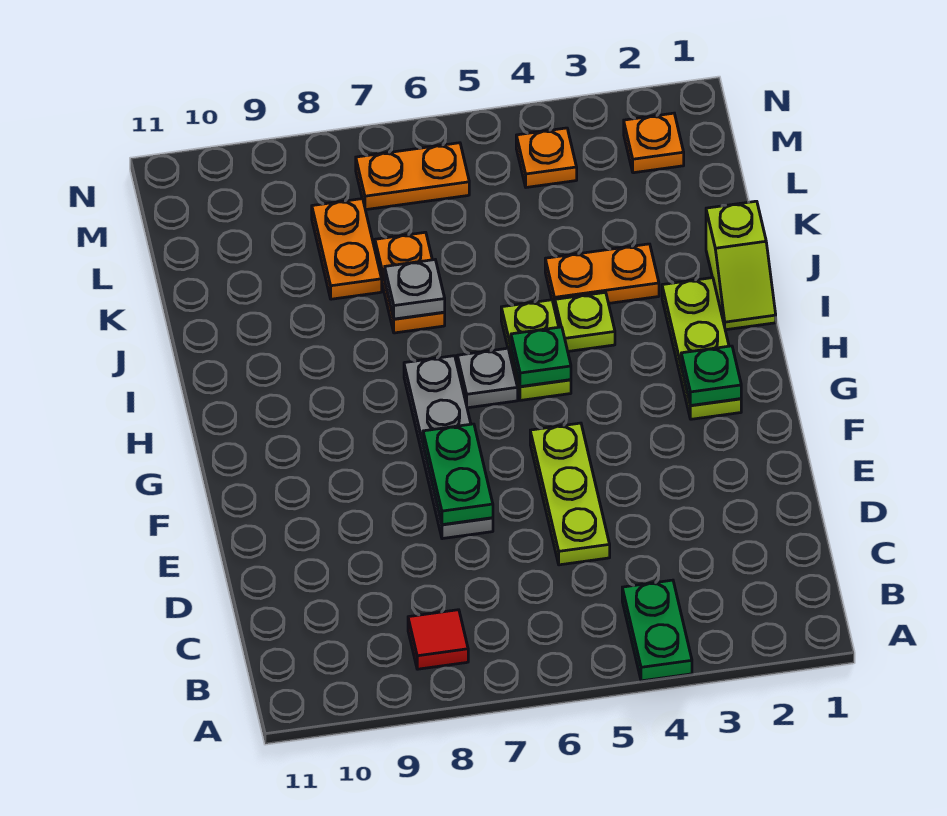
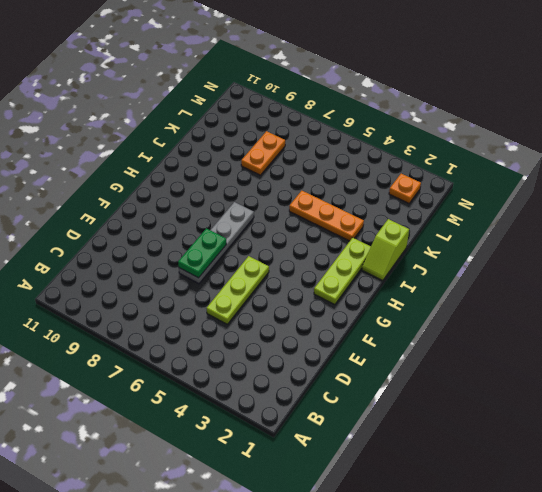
orange 1x3 plate [289,191,364,241] -> orange 1x2 plate [545,244,659,309]
none -> green 1x2 plate [622,580,692,681]
none -> red 1x1 tile [408,610,468,669]
none -> lime 1x2 plate [501,300,571,400]

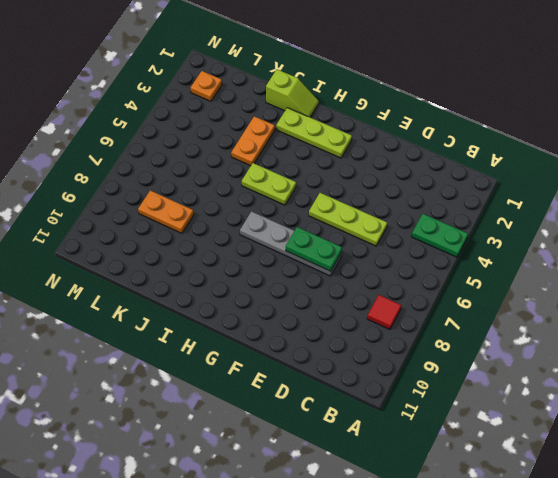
none -> grey 1x1 plate [457,348,518,408]
none -> lime 1x1 plate [555,292,615,351]
none -> orange 1x2 plate [375,232,445,333]

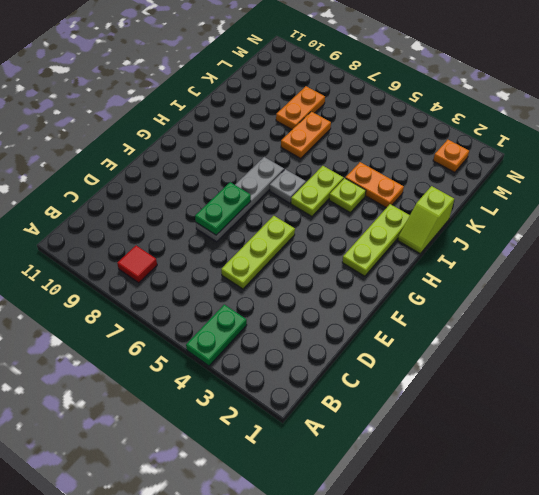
none -> orange 1x1 plate [516,128,577,187]
none -> orange 1x2 plate [356,143,469,210]
none -> green 1x1 plate [681,346,741,406]

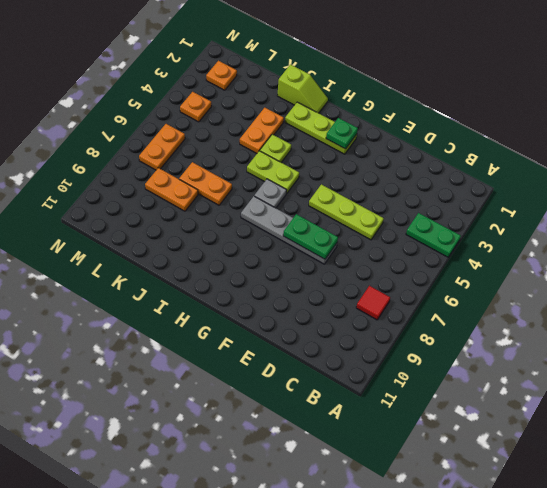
none -> green 1x1 plate [511,327,571,387]
none -> grey 1x1 plate [385,260,445,319]

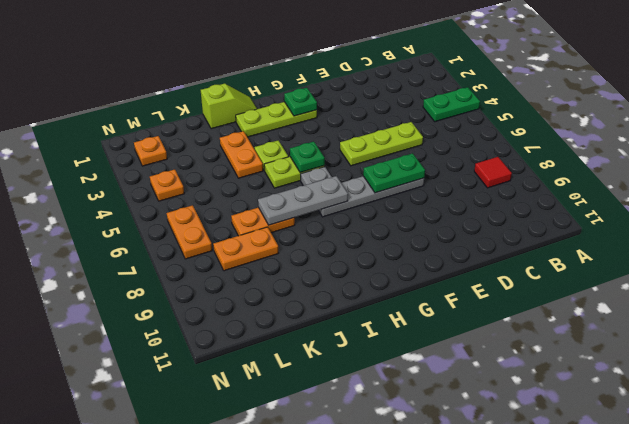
grey 1x3 plate [258,176,348,225] -> grey 1x1 plate [385,260,445,319]

